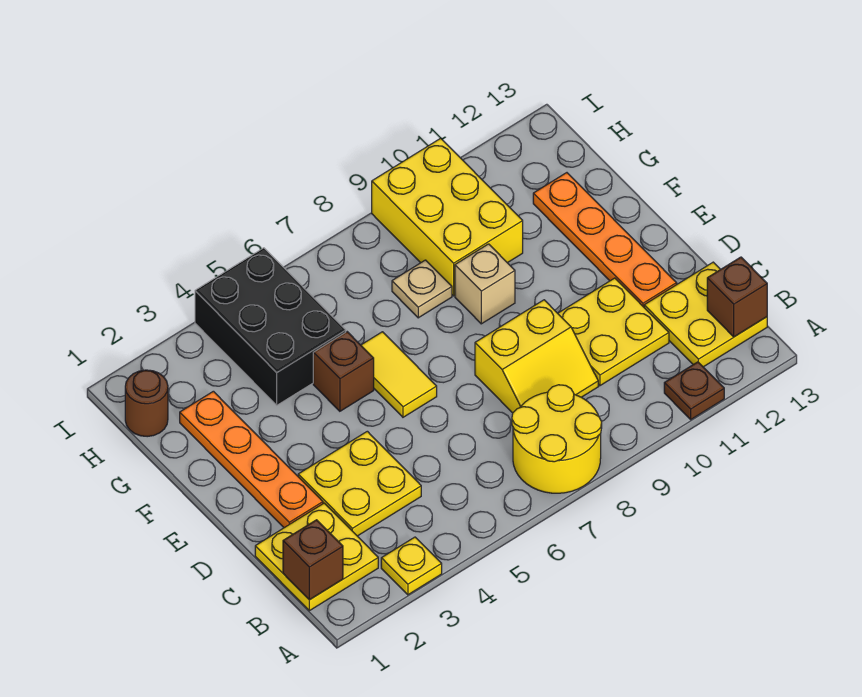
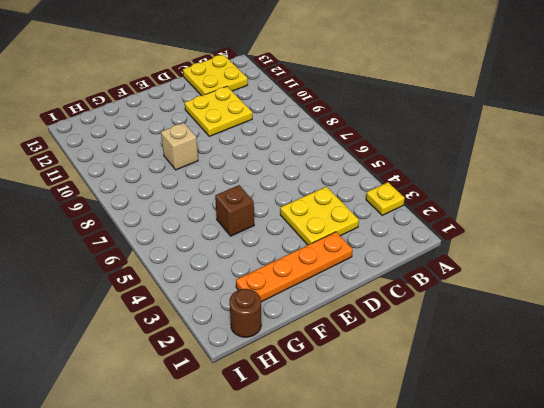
none -> yellow 2x2 round brick [512,385,602,493]
none -> brown 1x1 plate [664,362,724,419]
none -> yellow 2x2 plate [255,503,378,611]

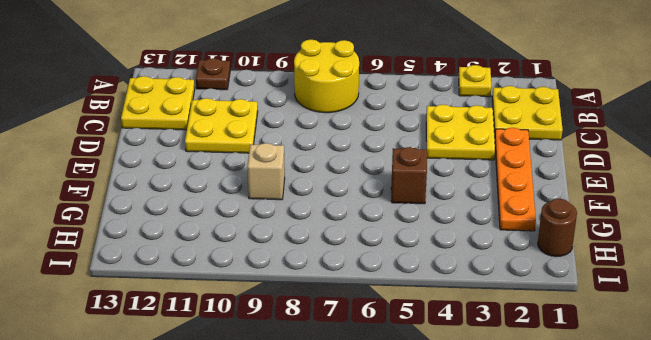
none -> yellow 2x2 slope [475,300,598,413]
none -> orange 1x4 plate [533,173,677,307]
none -> yellow 1x2 tile [361,332,437,417]

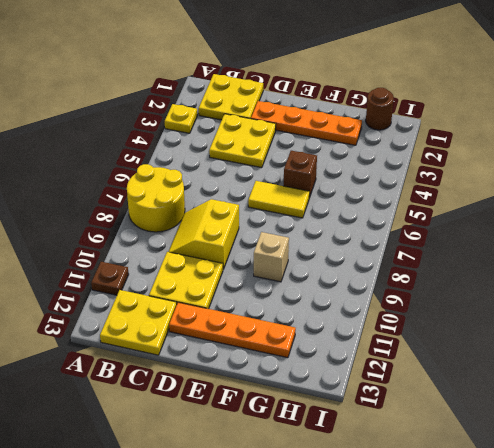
none -> black 2x3 brick [195,248,346,405]
none -> tan 1x1 plate [392,260,452,318]
none -> yellow 2x3 brick [372,138,523,296]

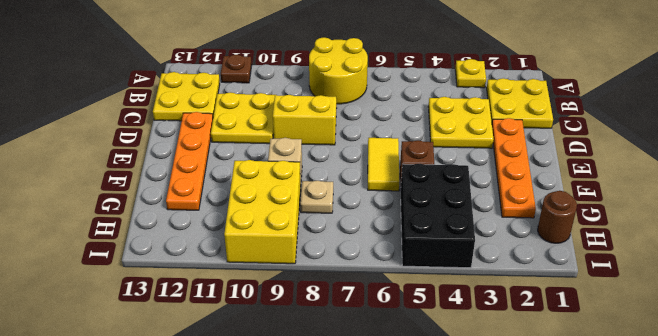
none -> brown 1x1 brick [283,520,343,600]
none -> brown 1x1 brick [707,257,767,337]

